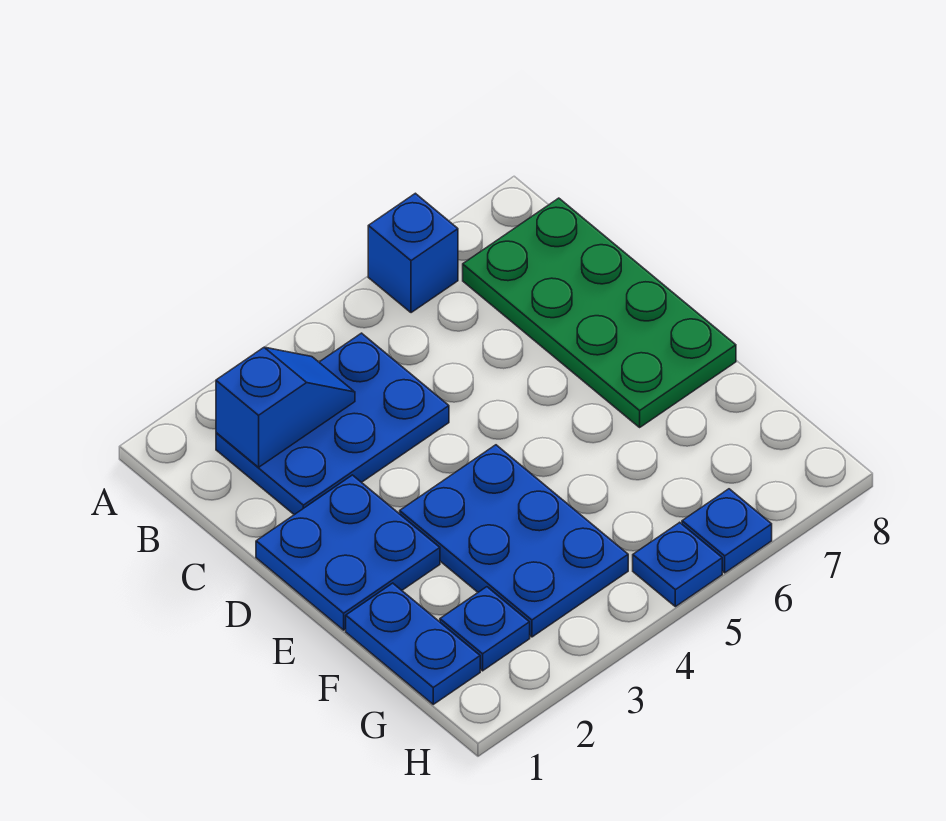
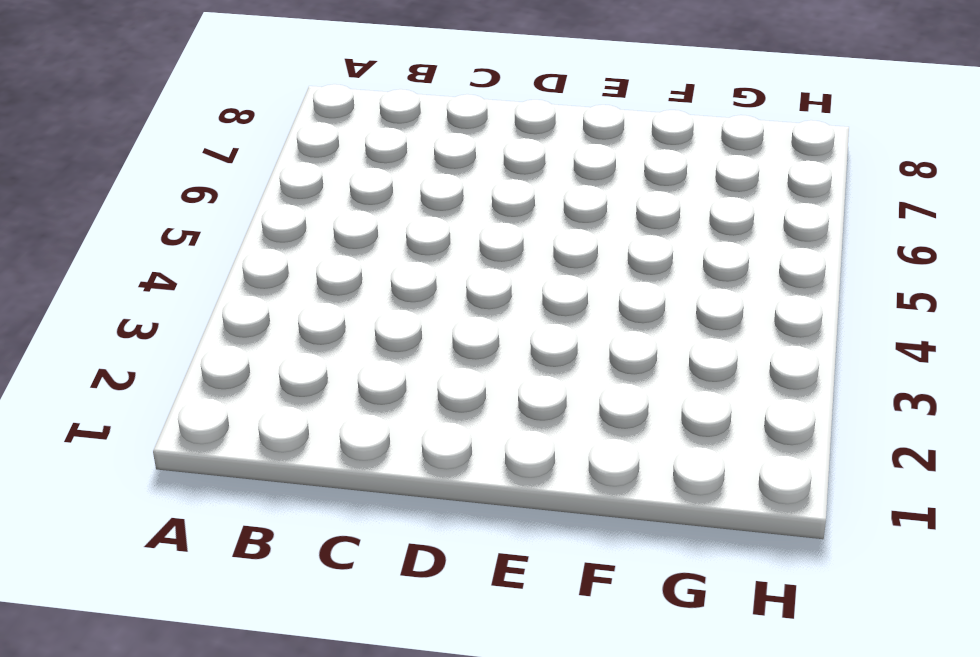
none -> blue 1x1 brick [368,193,458,313]
none -> blue 2x3 plate [216,333,449,515]

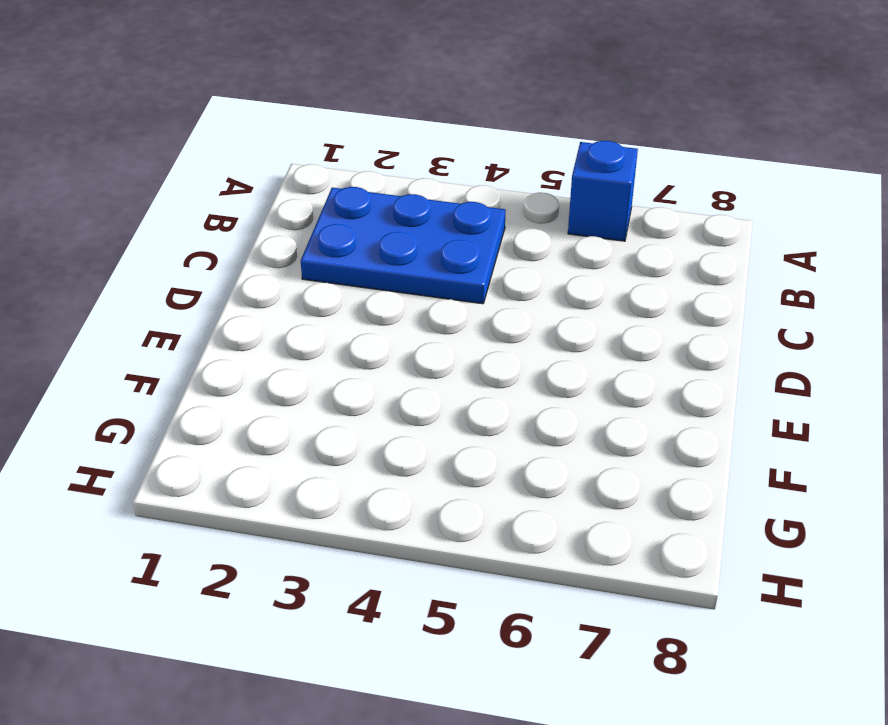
none -> green 2x4 plate [463,198,736,427]
none -> blue 2x2 plate [256,475,440,630]

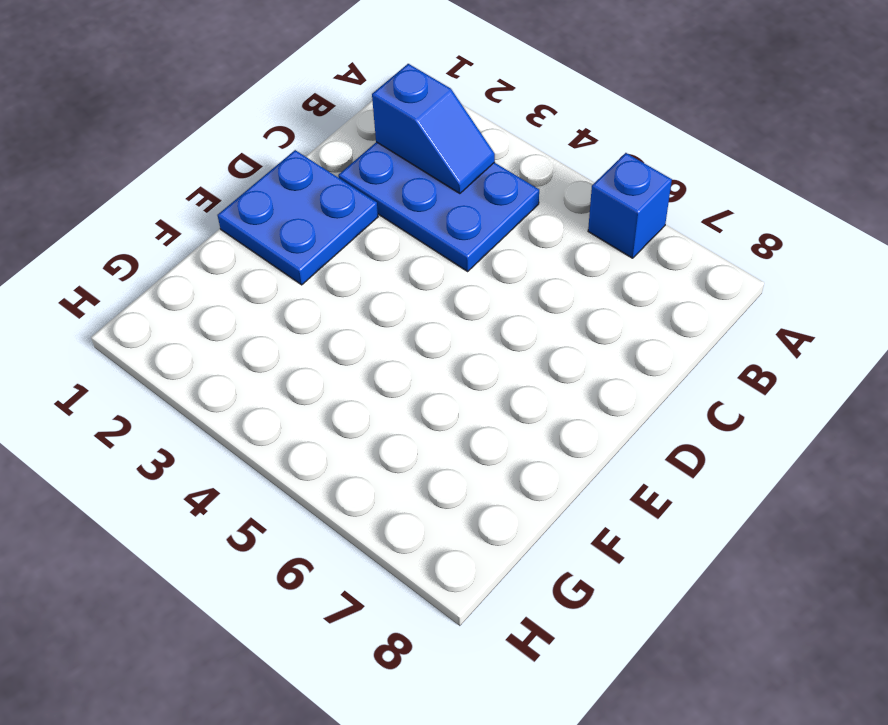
none -> green 2x4 plate [463,198,736,427]
none -> blue 2x3 plate [400,445,628,637]

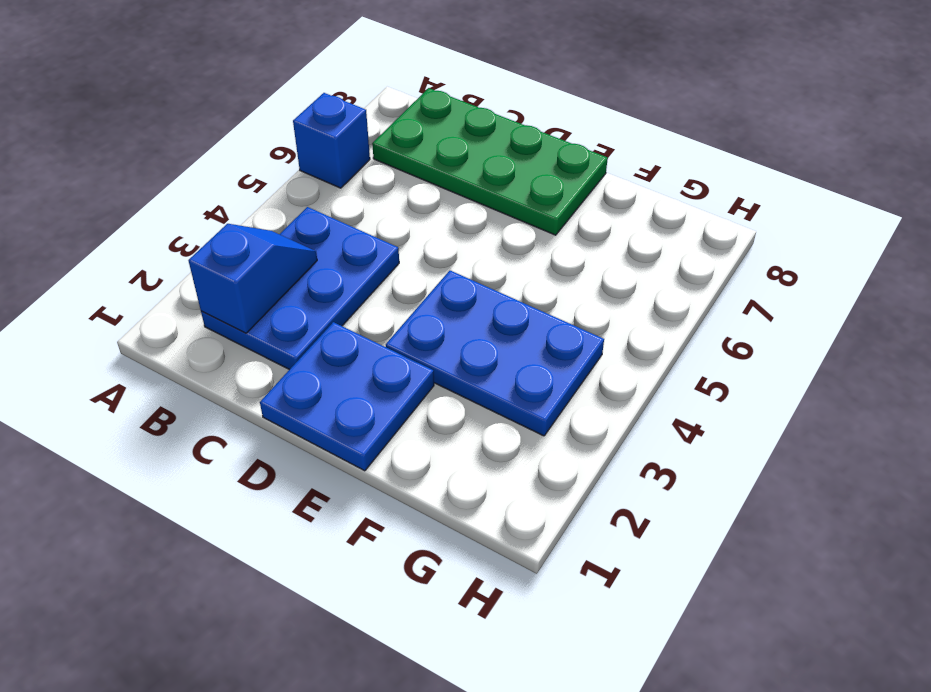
none -> blue 1x2 plate [346,583,480,704]
none -> blue 1x1 plate [440,587,530,671]

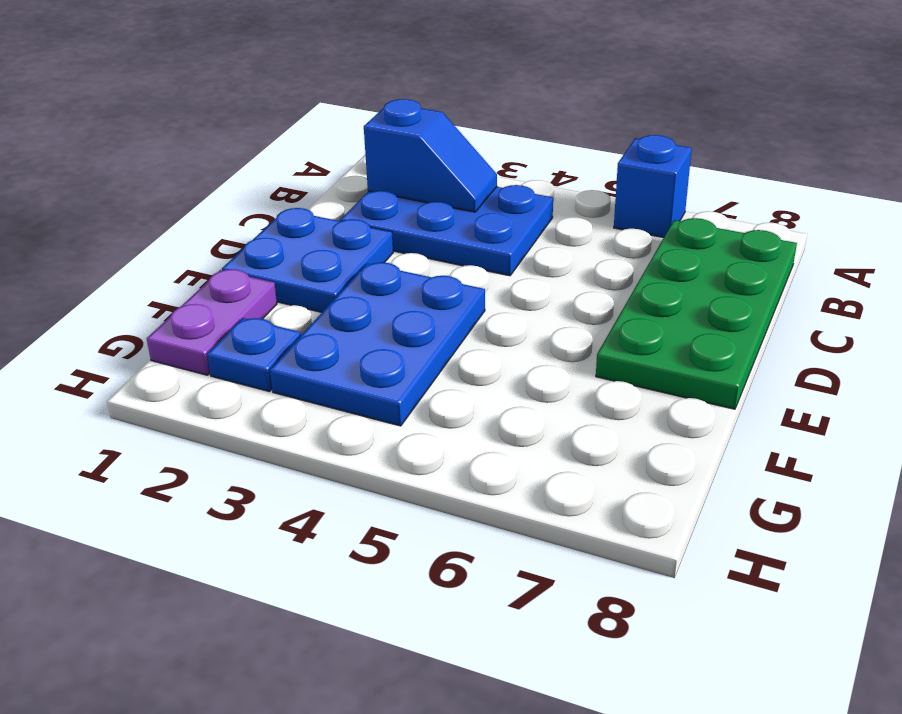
purple 1x2 plate [147,269,277,375] -> blue 1x2 plate [346,583,480,704]
none -> blue 1x1 plate [633,522,722,607]
none -> blue 1x1 plate [682,489,772,573]

